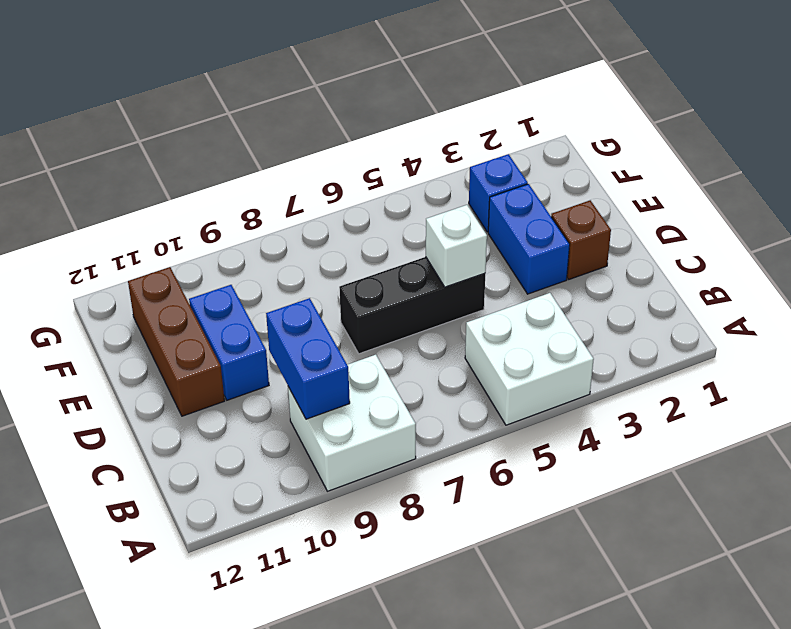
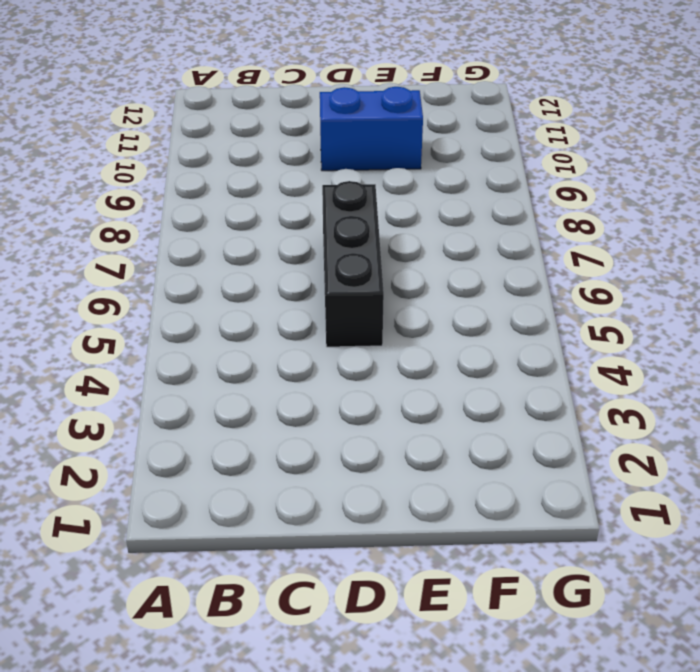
none -> white 2x2 brick [465,293,594,425]
none -> white 2x2 brick [288,355,416,491]

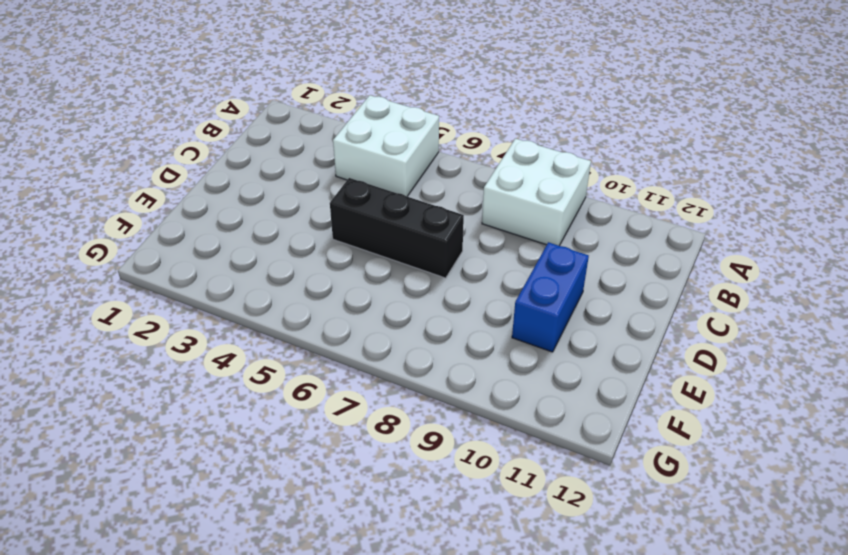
none -> brown 1x1 brick [551,200,611,279]
none -> blue 1x2 brick [488,184,570,294]

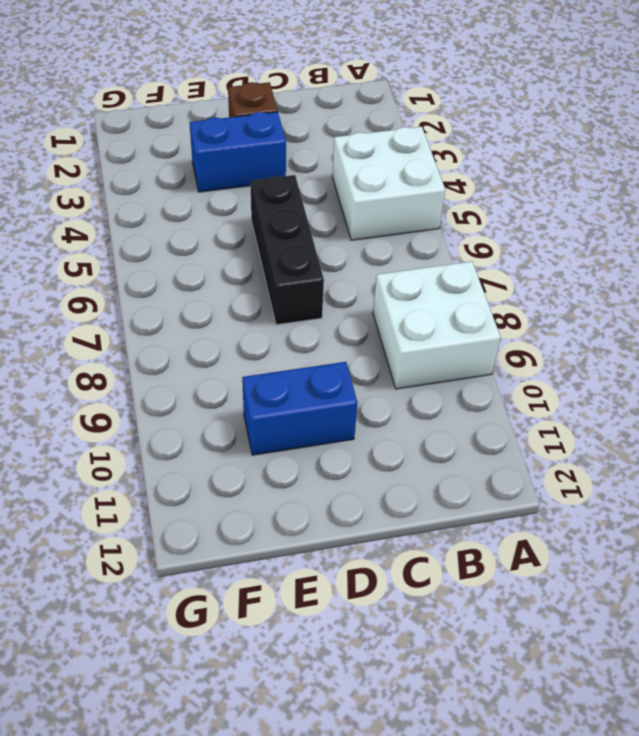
none -> brown 1x3 brick [128,267,225,416]
none -> blue 1x1 brick [469,154,528,232]

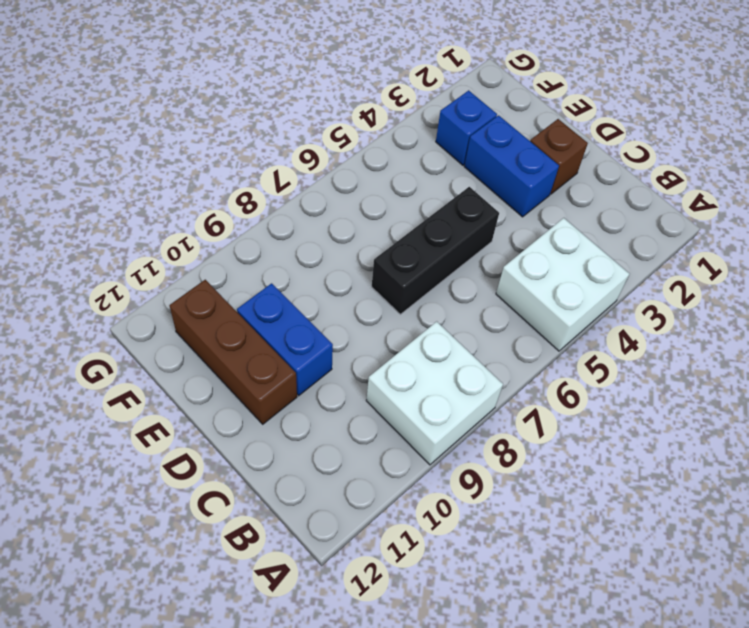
none -> blue 1x2 brick [266,298,350,419]
none -> white 1x1 brick [426,205,487,287]

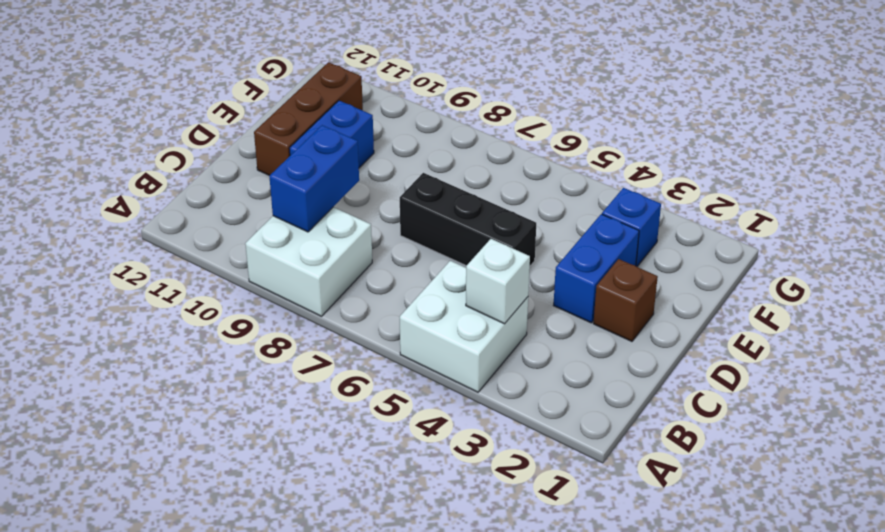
white 1x1 brick [466,239,530,324] -> white 1x1 brick moved to [426,205,487,287]

